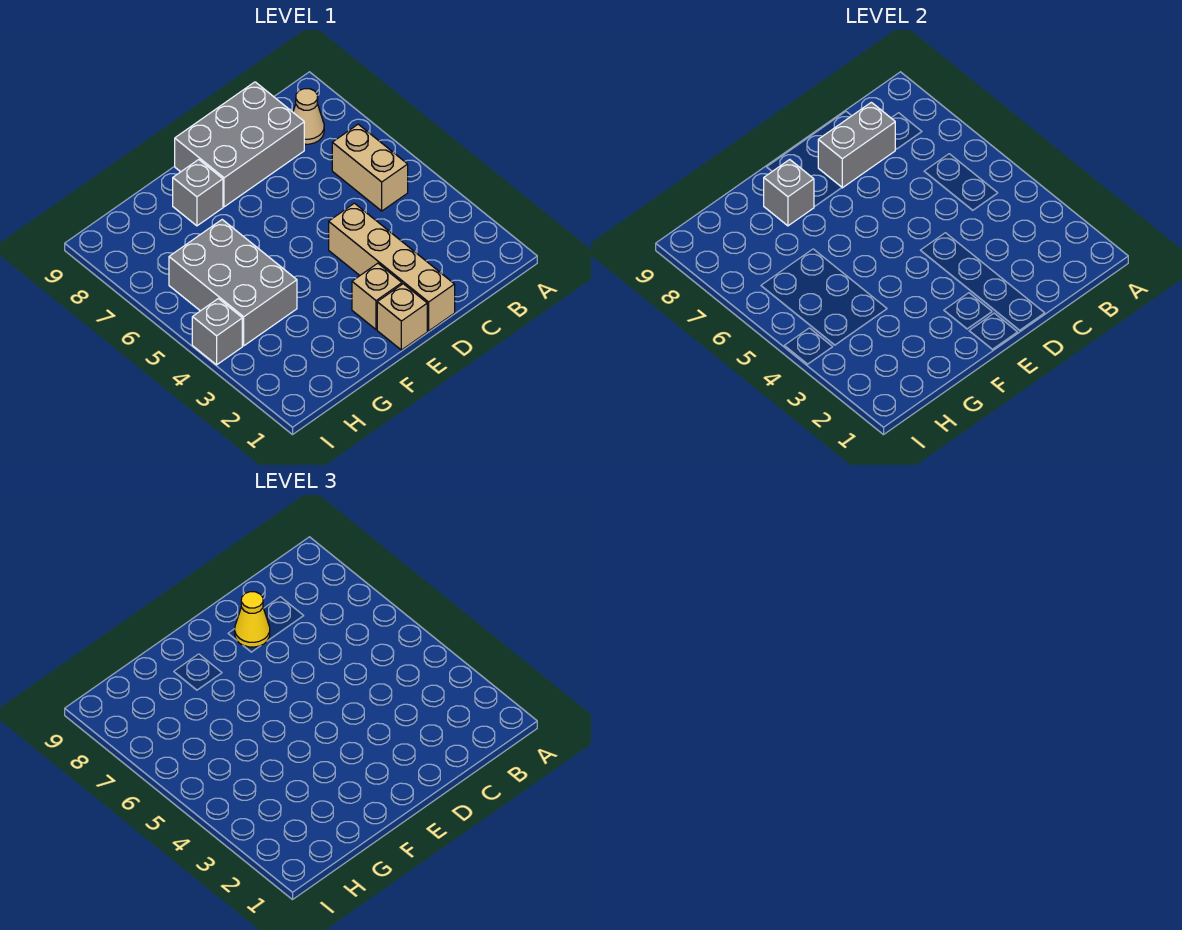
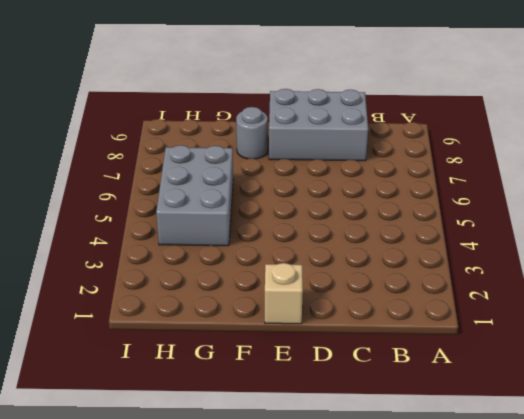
grey 1x1 round brick [236,107,268,159] -> grey 1x1 brick [173,160,223,226]
none -> tan 1x2 brick [332,124,408,211]
none -> tan 1x1 cone [293,89,324,144]
none -> tan 1x4 brick [329,203,455,331]

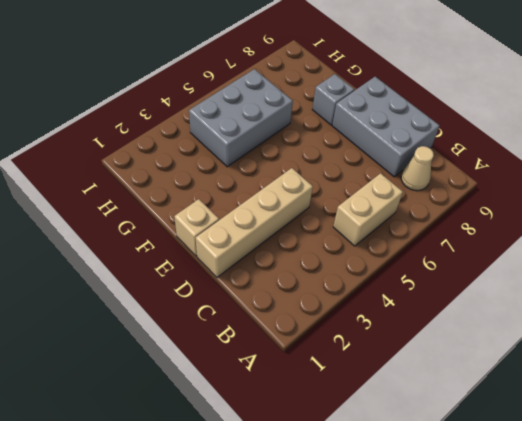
none -> tan 1x1 brick [352,263,402,330]
none -> grey 1x1 brick [192,299,242,365]
none -> grey 1x2 brick [818,102,895,188]

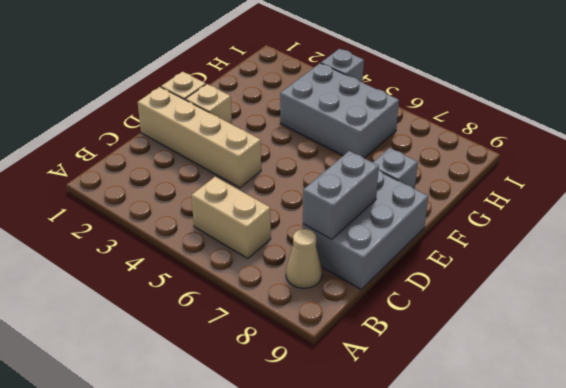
none -> grey 1x1 brick [764,160,814,226]
none -> yellow 1x1 cone [235,592,270,647]

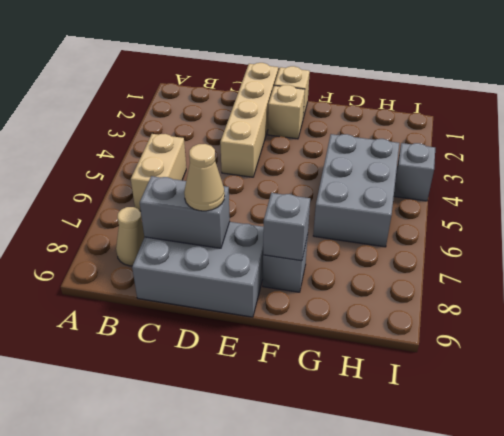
tan 1x1 cone [184,144,225,211] -> yellow 1x1 cone [235,592,270,647]

